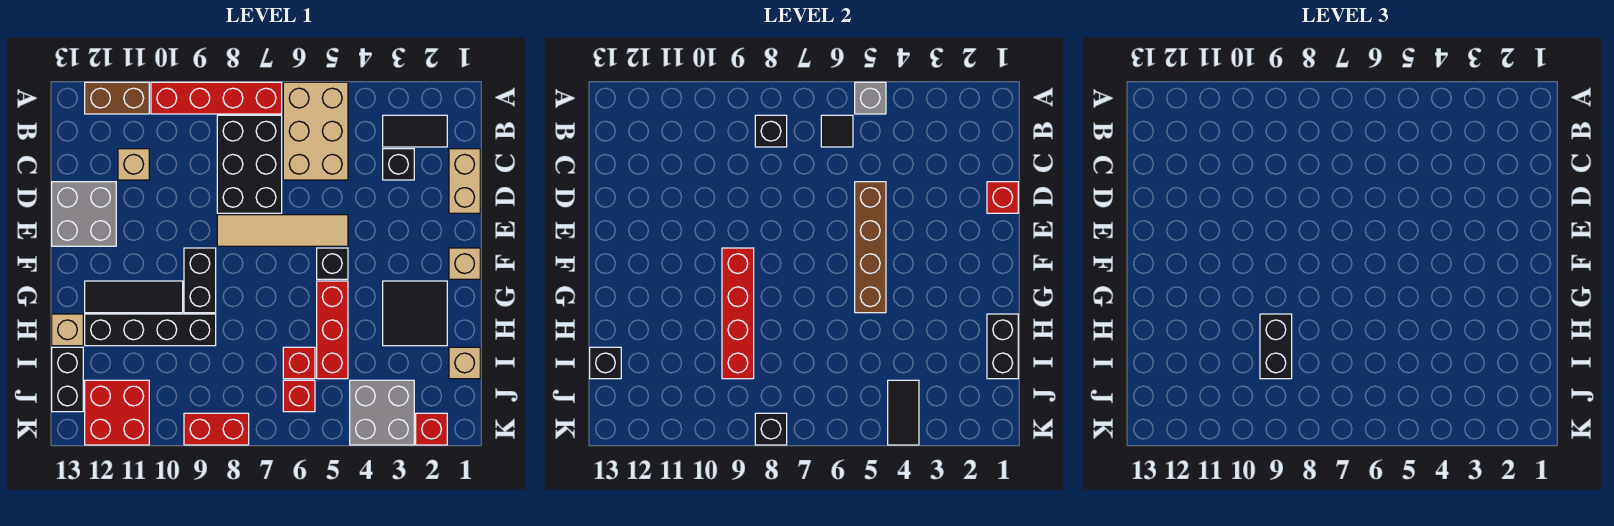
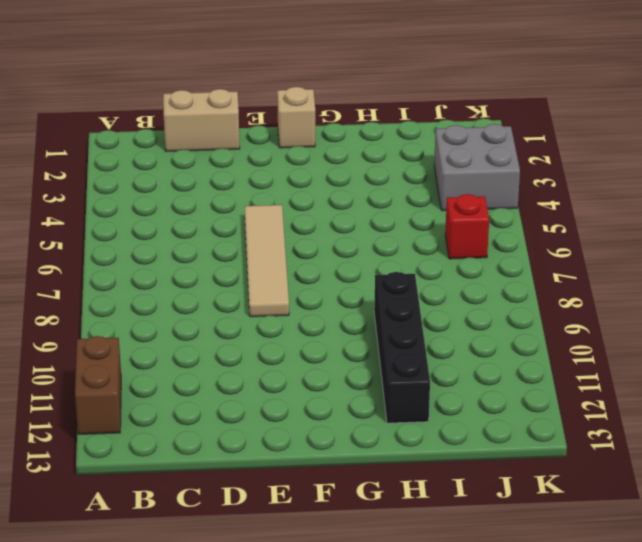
none -> tan 2x3 brick [283,82,348,180]
none -> red 1x4 brick [151,82,282,114]
none -> black 1x2 tile [383,115,447,147]
none -> black 2x3 brick [217,115,282,213]

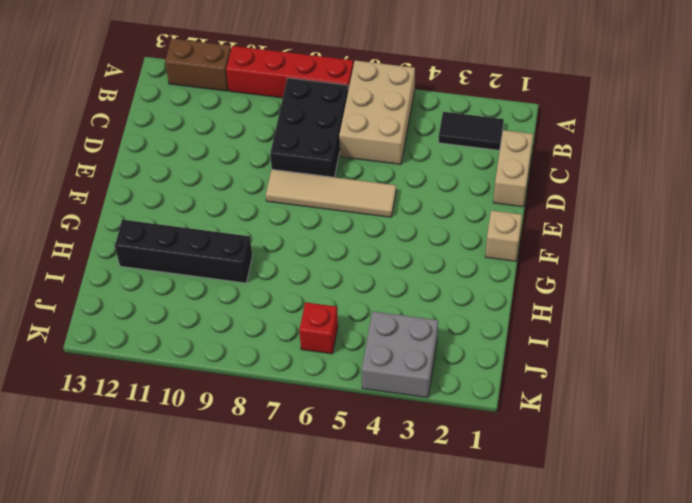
none -> black 1x1 brick [383,149,414,180]
none -> tan 1x1 brick [118,149,149,180]
none -> grey 2x2 brick [52,182,116,246]
none -> black 1x1 brick [317,248,348,279]

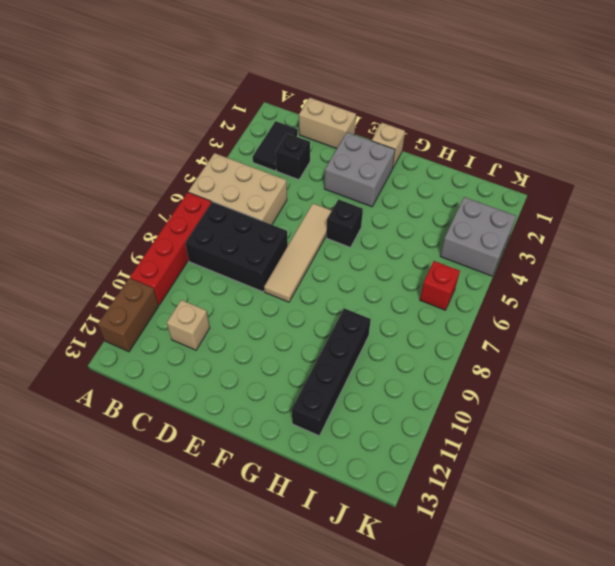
grey 2x2 brick [324,132,395,207] -> grey 2x2 brick moved to [52,182,116,246]
none -> black 1x2 brick [184,248,216,313]
none -> black 2x2 tile [383,281,447,346]
none -> red 1x3 brick [317,281,348,379]
none -> black 1x3 tile [85,281,183,313]

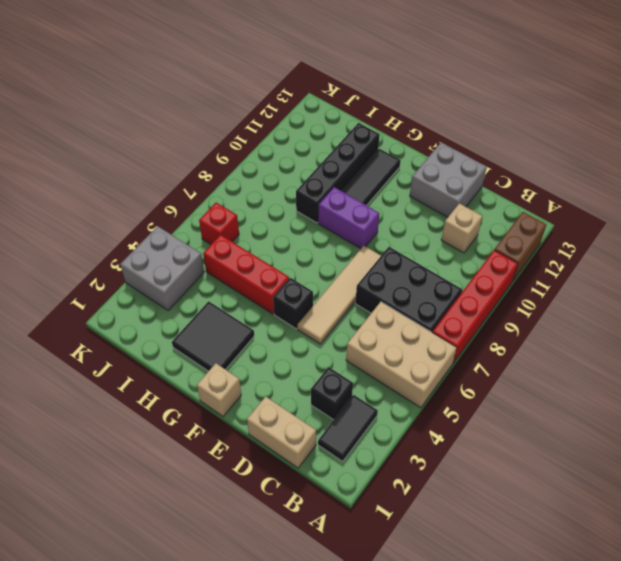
purple 1x2 brick [318,187,380,249] -> black 1x2 brick [184,248,216,313]
none -> tan 1x1 brick [52,314,83,346]
none -> tan 1x1 brick [449,347,480,379]
none -> red 1x1 brick [283,347,315,379]
none -> black 1x2 brick [52,347,83,412]

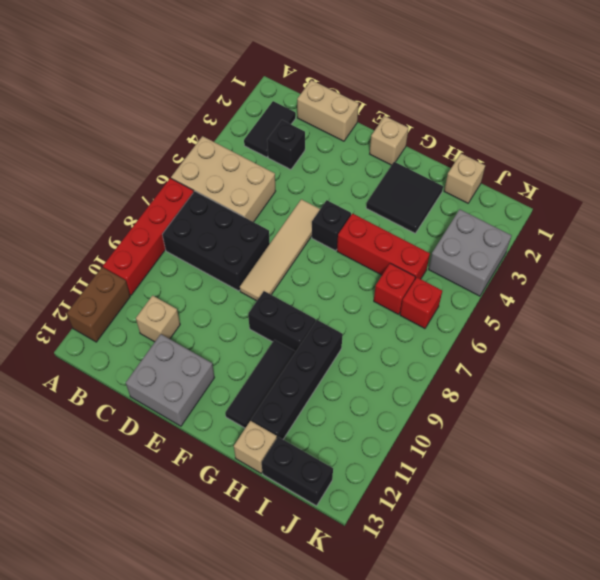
none -> red 2x2 brick [85,380,149,445]
none -> red 1x1 brick [416,413,447,445]
none -> red 1x2 brick [184,413,249,445]
none -> grey 1x1 brick [855,82,886,114]

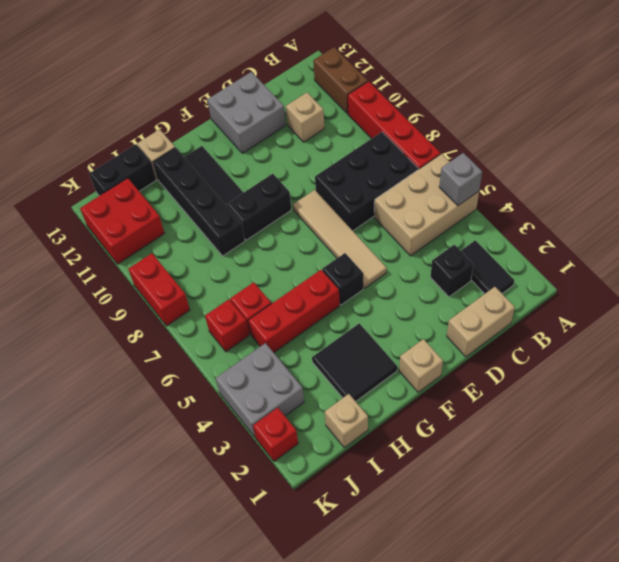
none -> black 1x1 tile [821,115,853,147]
none -> black 1x1 brick [755,115,787,147]
none -> red 1x1 brick [987,182,1018,213]
none -> brown 1x4 brick [855,182,886,313]

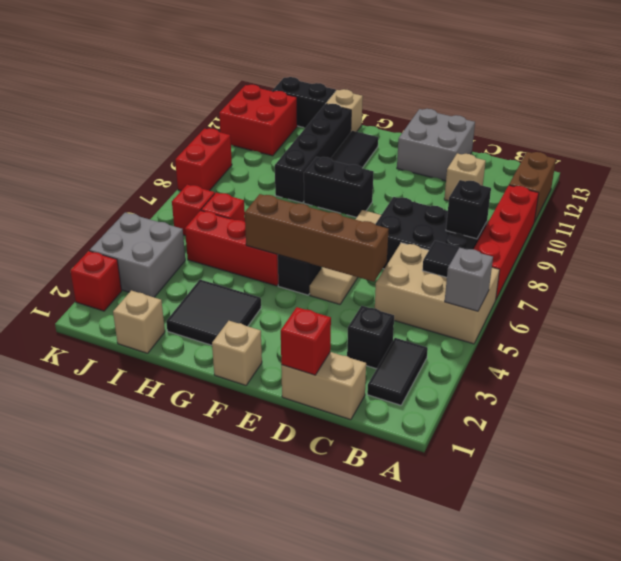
none -> red 1x4 brick [722,248,754,379]
none -> black 1x2 brick [987,314,1018,379]
none -> black 1x1 brick [590,347,621,379]
none -> black 1x2 tile [888,380,919,445]

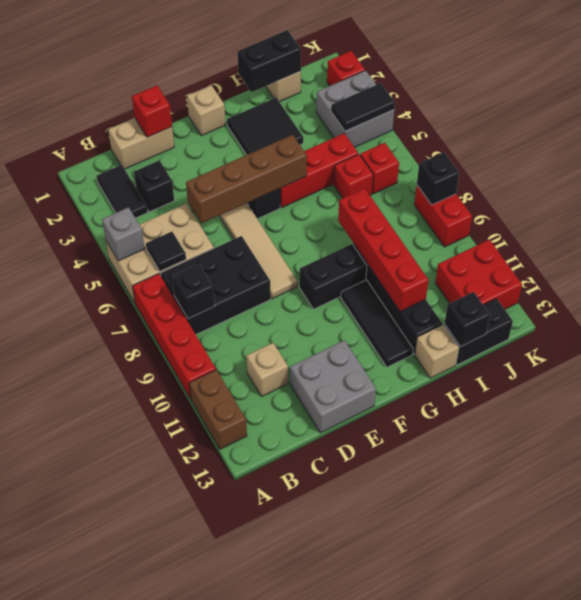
red 1x4 brick [338,188,428,311] -> red 1x4 brick turned to [722,248,754,379]
none -> black 1x2 brick [1260,314,1292,379]

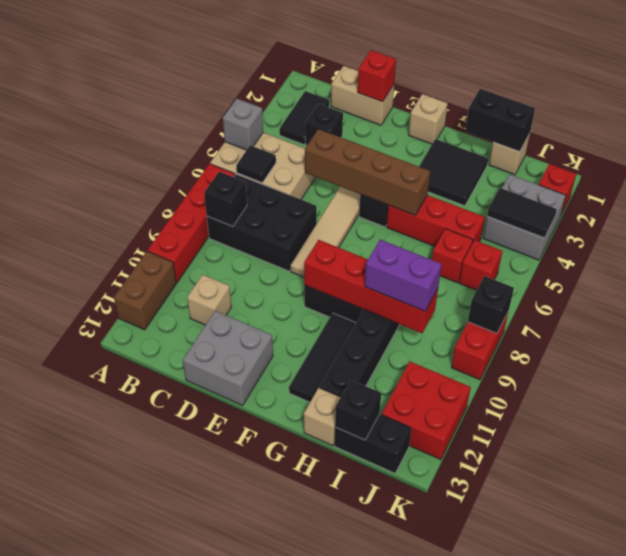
purple 1x2 brick [365,240,442,311] -> black 1x2 brick [1260,314,1292,379]

